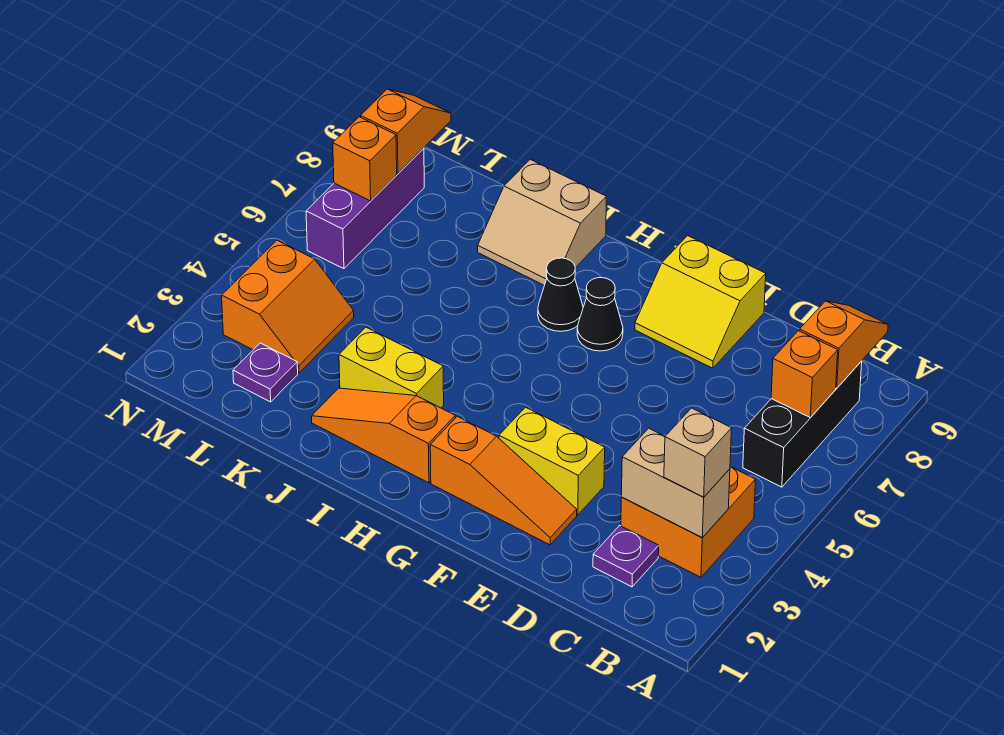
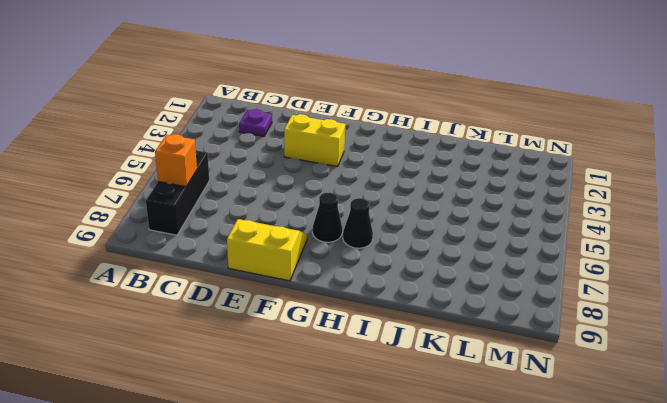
none -> orange 2x2 brick [621,467,756,577]
none -> orange 1x3 slope [430,416,577,545]
none -> orange 1x3 slope [312,388,455,483]

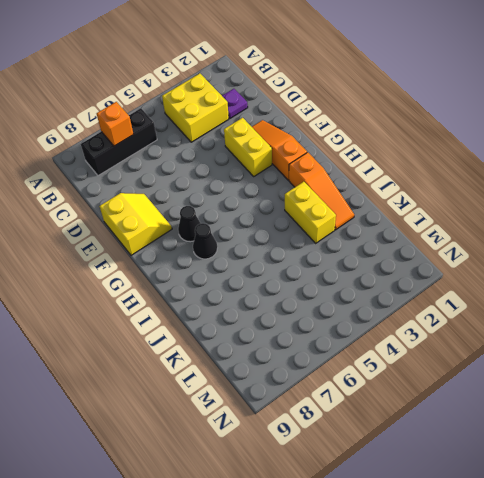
yellow 2x2 brick [162,74,229,142] -> orange 2x2 brick [621,467,756,577]
none -> tan 2x2 slope [478,160,606,285]
none -> purple 1x1 plate [233,343,298,402]
none -> orange 2x2 slope [222,240,354,373]

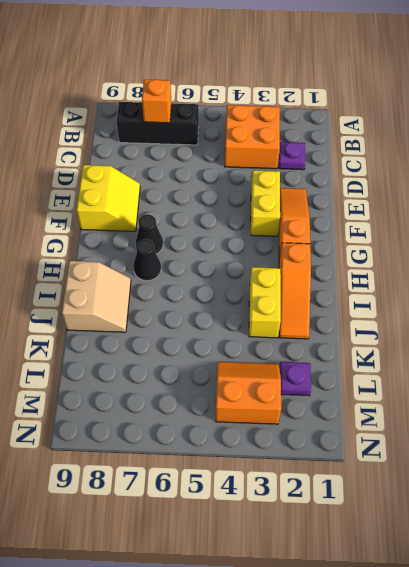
none -> purple 1x3 brick [306,148,424,269]
none -> tan 1x2 brick [621,428,730,538]
none -> orange 1x2 slope [800,301,888,388]

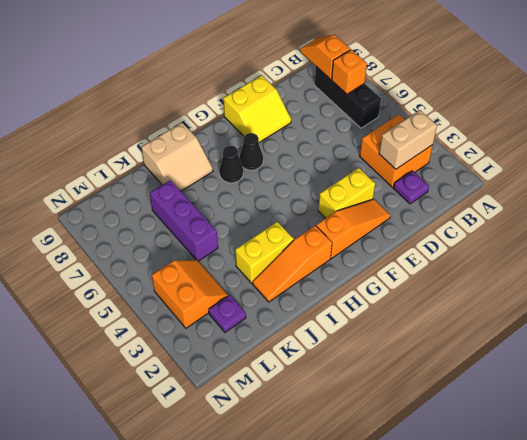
purple 1x3 brick [150,180,218,261] -> purple 1x3 brick moved to [306,148,424,269]
none -> orange 1x1 brick [333,117,397,201]
none -> orange 1x2 slope [361,89,451,173]
none -> tan 1x1 brick [664,408,732,497]

